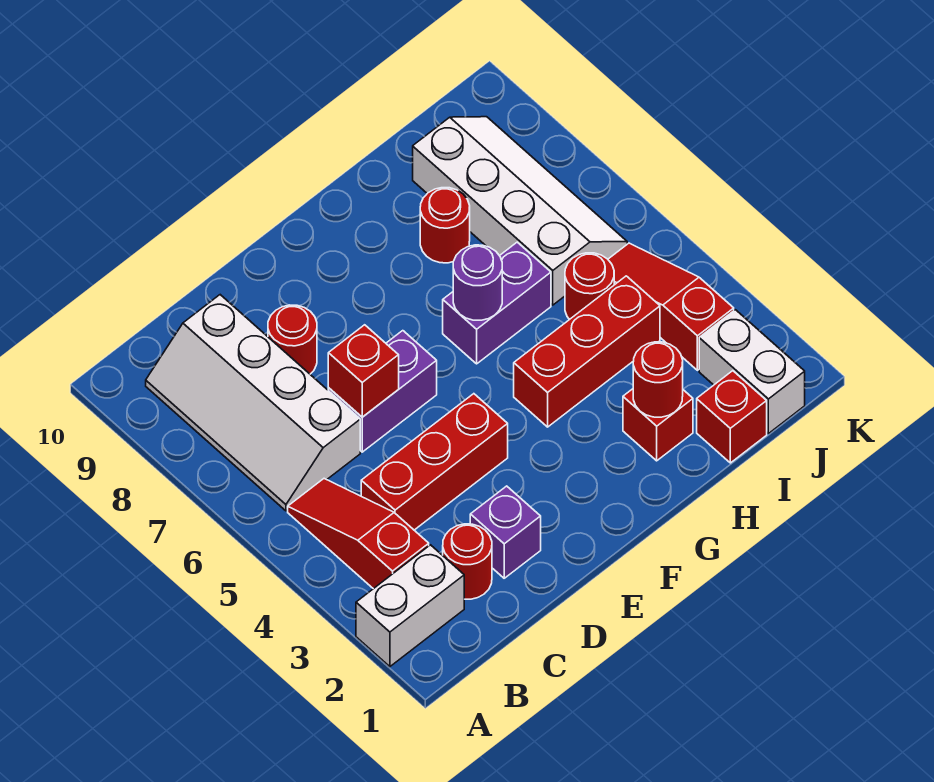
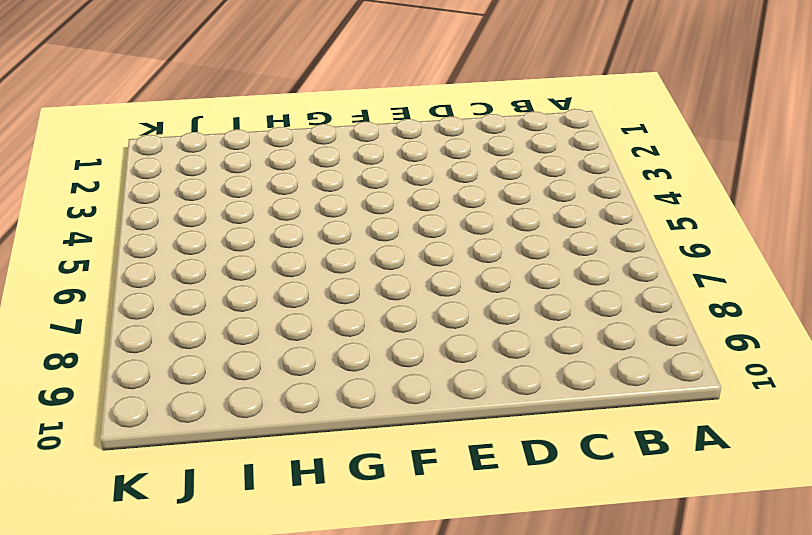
none -> white 1x2 brick [356,545,464,667]
none -> red 1x3 slope [288,479,429,589]
none -> white 2x4 slope [146,295,360,511]

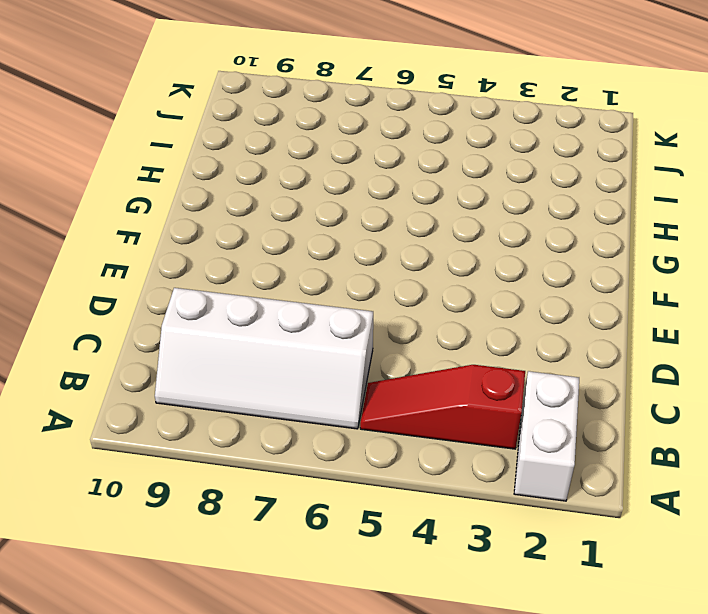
none -> red 1x1 round brick [443,524,492,599]
none -> red 1x3 brick [361,394,508,530]
none -> purple 1x1 brick [470,486,541,578]

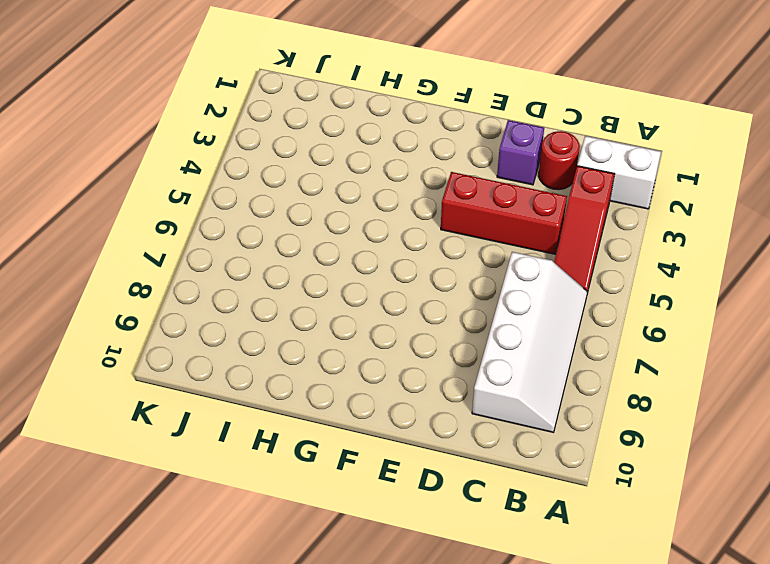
none -> purple 1x2 brick [328,331,437,452]
none -> red 1x1 round brick [268,305,317,374]
none -> red 1x3 brick [514,276,660,427]

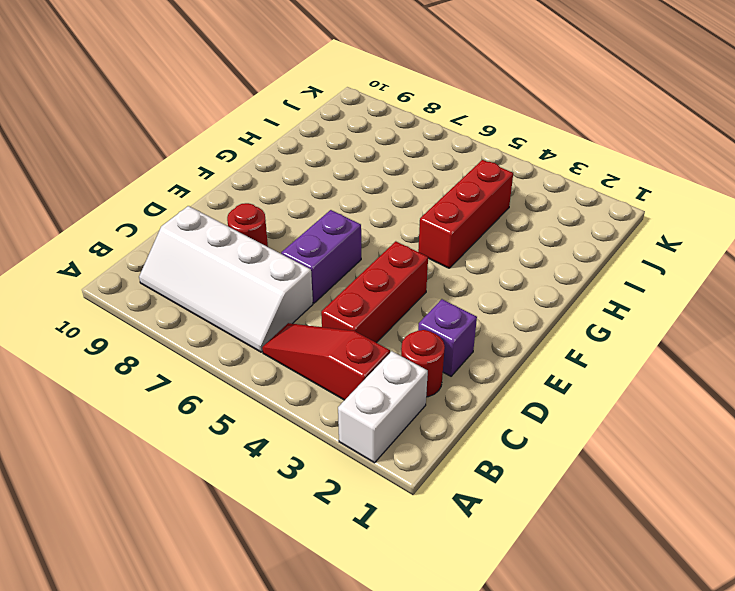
none -> purple 1x2 brick [443,242,551,364]
none -> red 1x1 brick [623,389,693,461]
none -> red 1x1 round brick [420,188,470,263]

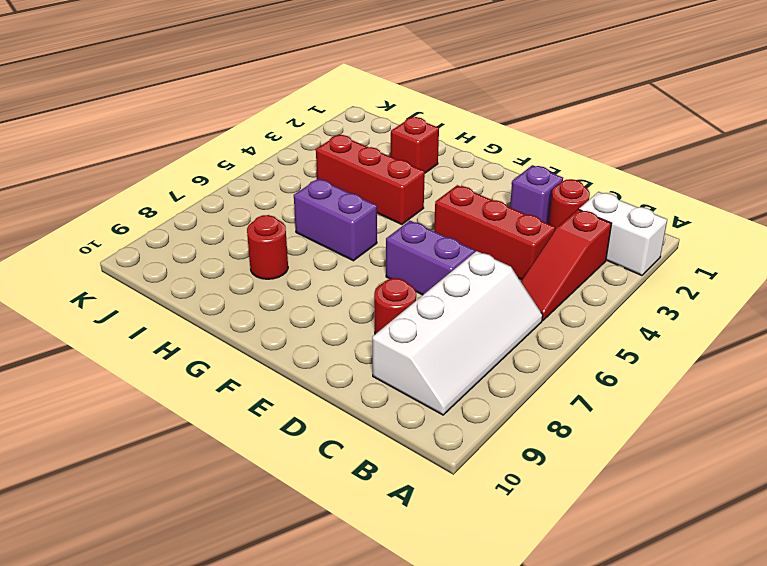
none -> red 1x1 brick [697,371,767,463]
none -> red 1x1 round brick [565,253,614,320]
none -> white 2x4 slope [413,117,627,305]

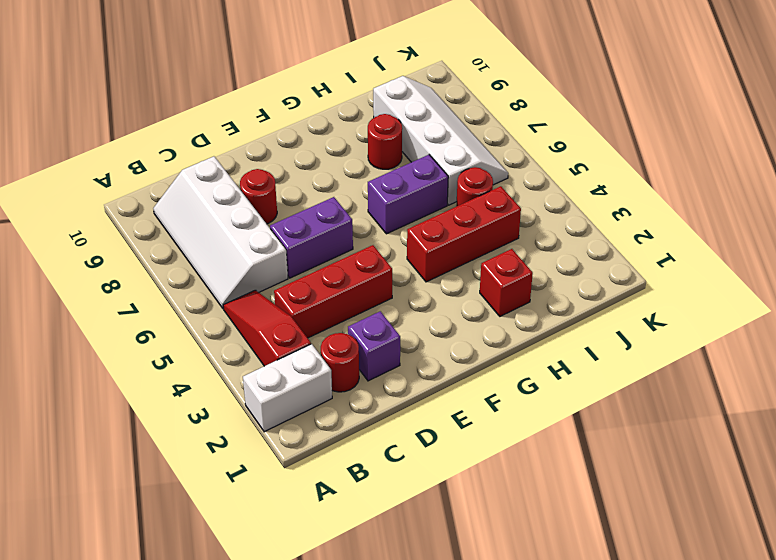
none -> red 1x1 brick [697,371,767,463]
none -> white 1x2 brick [699,310,805,434]
none -> red 1x3 slope [608,243,734,370]

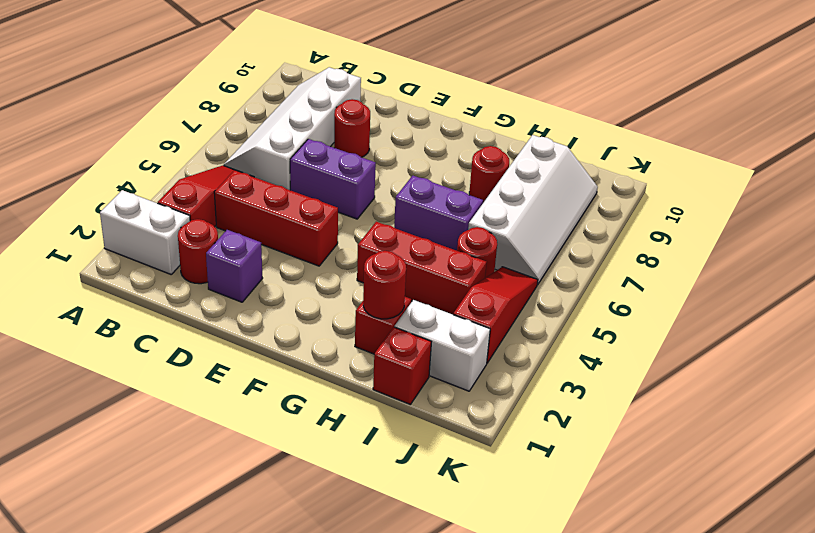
white 1x2 brick [395,300,490,391] -> white 1x2 brick turned to [699,310,805,434]
none -> red 1x1 brick [328,325,399,417]
none -> purple 1x1 round brick [453,245,502,320]

